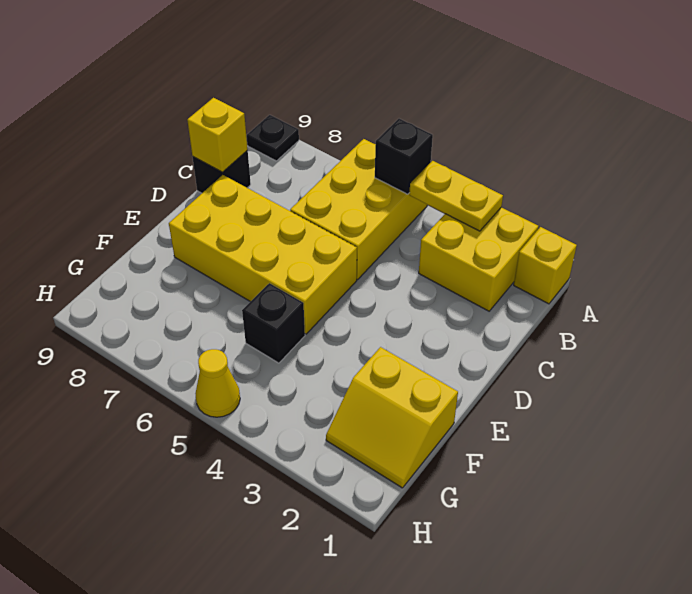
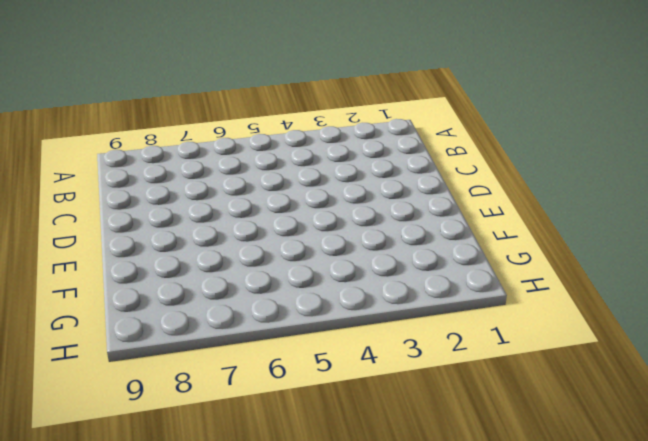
none -> yellow 1x1 brick [514,227,577,304]
none -> yellow 2x2 brick [419,207,539,311]
none -> yellow 2x3 brick [290,139,427,279]

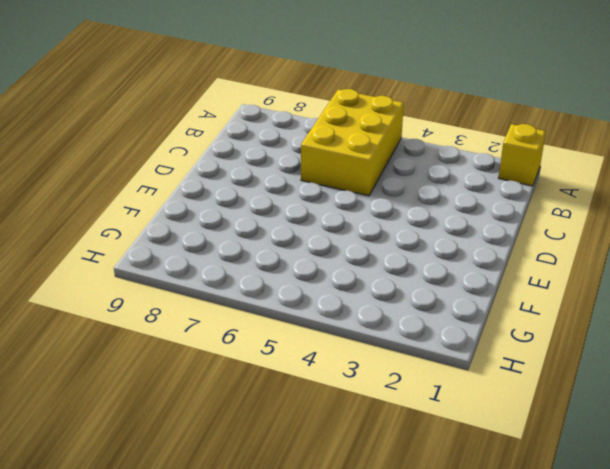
none -> yellow 2x2 brick [419,207,539,311]
none -> black 1x1 plate [247,115,299,161]
none -> black 1x1 brick [193,151,251,193]

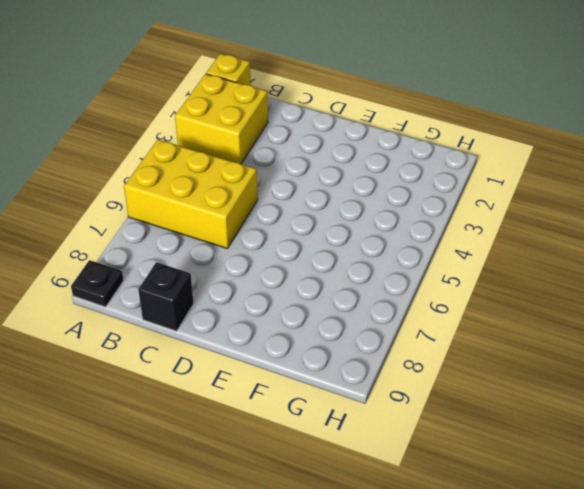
none -> yellow 2x4 brick [169,175,357,334]
none -> yellow 2x2 slope [326,347,458,488]
none -> black 1x1 brick [242,283,305,363]

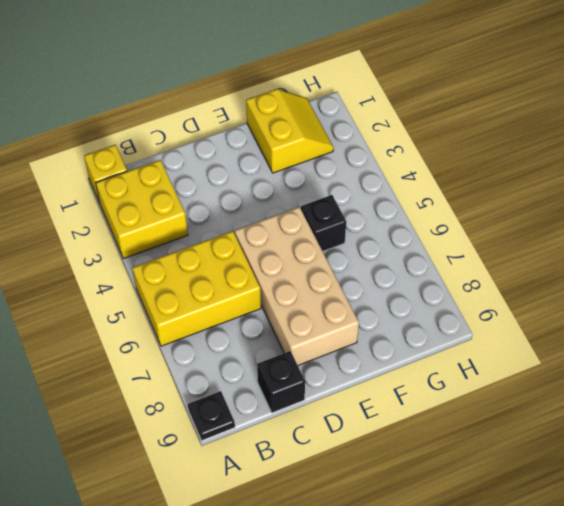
tan 2x4 brick [235,207,359,365] -> yellow 2x4 brick [169,175,357,334]
none -> yellow 1x1 cone [195,349,240,417]
none -> yellow 1x2 plate [409,161,503,231]
none -> black 1x1 brick [375,119,433,194]

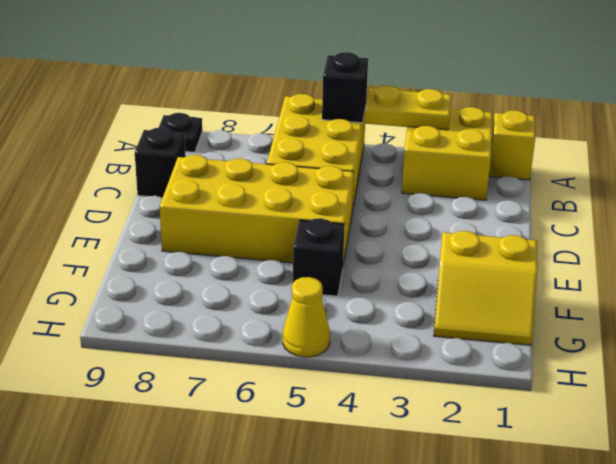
none -> yellow 1x1 brick [187,98,248,172]

